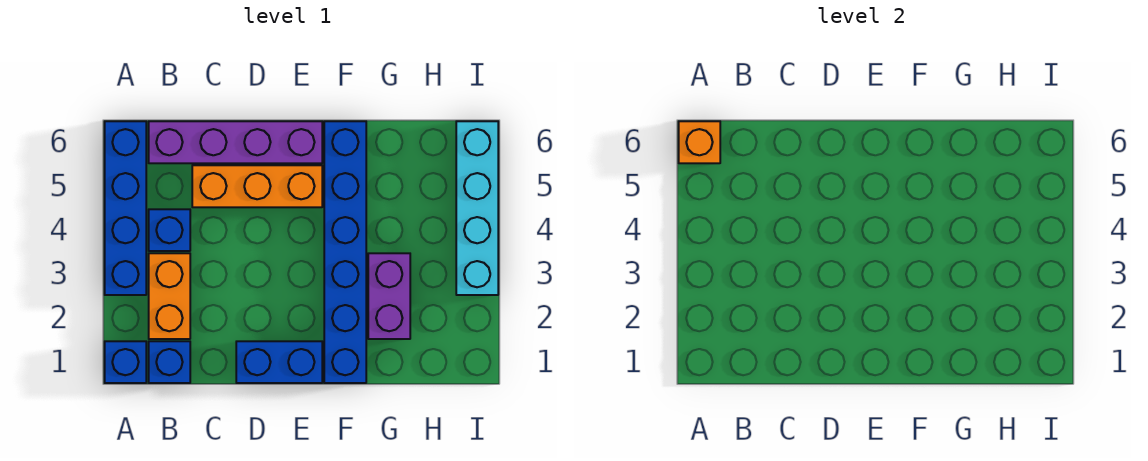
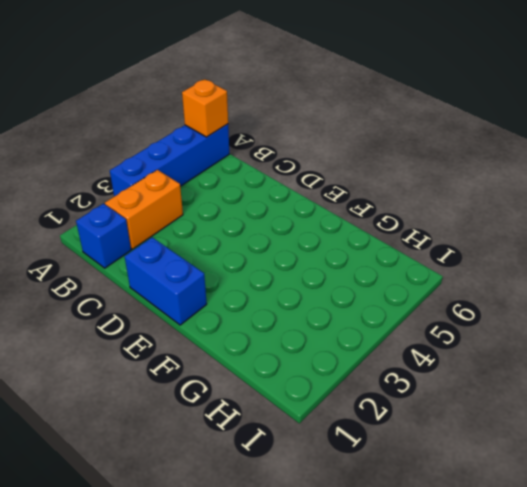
none -> blue 1x1 brick [105,341,146,383]
none -> blue 1x1 brick [149,209,190,251]
none -> purple 1x4 brick [149,121,322,163]

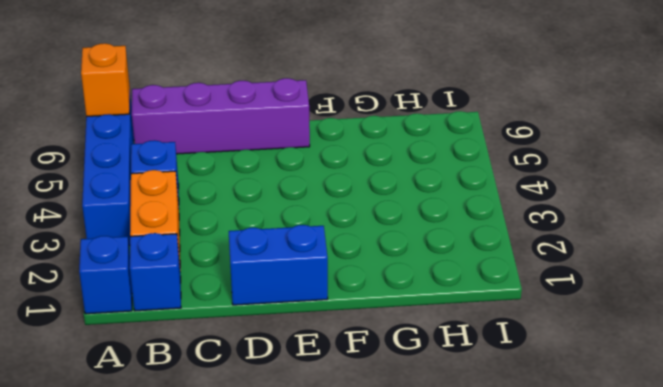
none -> orange 1x3 brick [192,165,322,207]
none -> blue 1x6 brick [324,121,366,383]
none -> purple 1x2 brick [368,253,410,339]

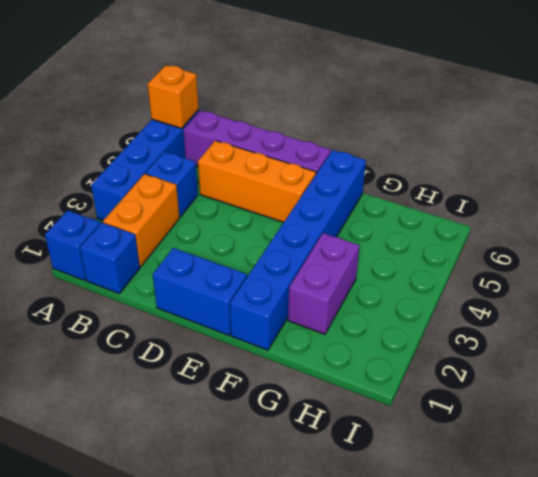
none -> cyan 1x4 brick [456,121,498,295]

